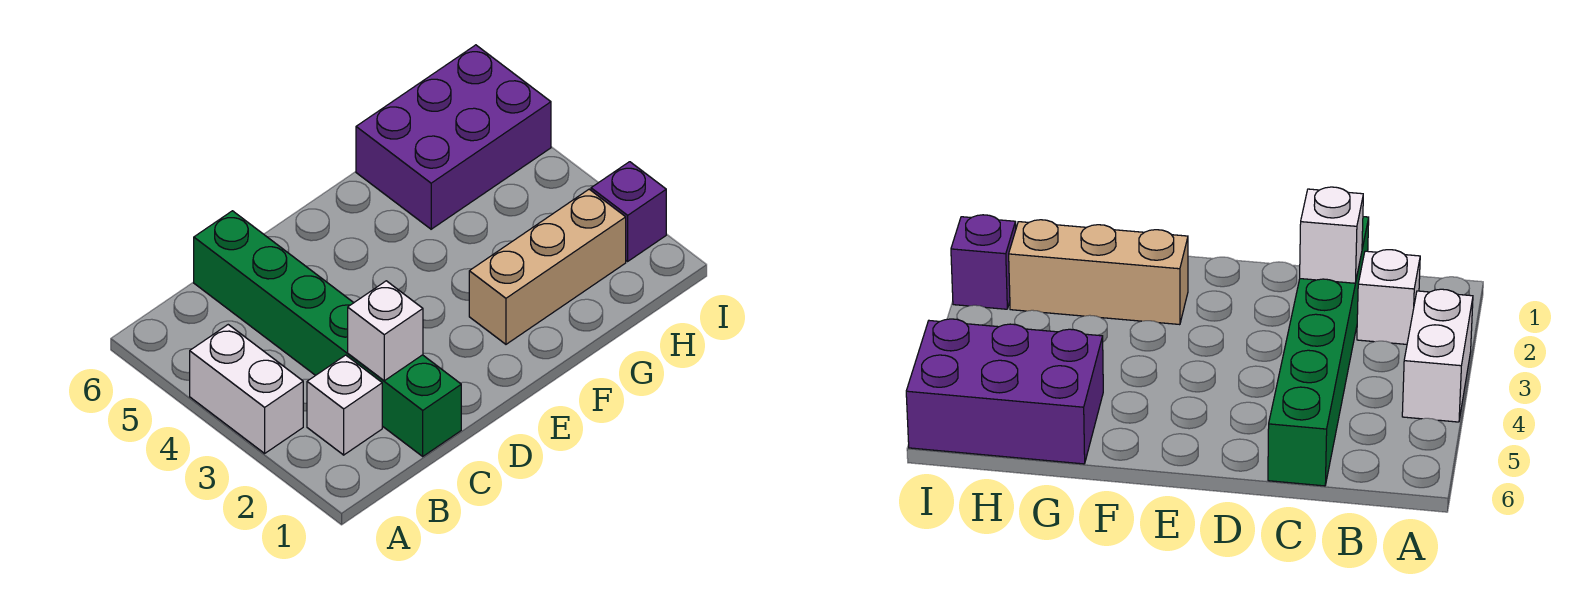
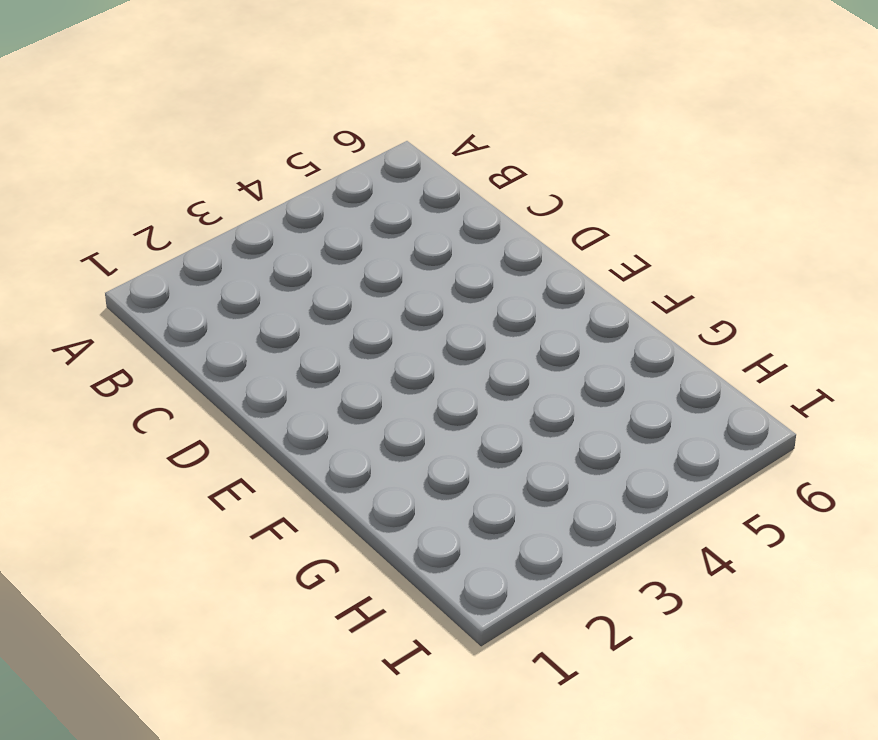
none -> white 1x2 brick [190,325,303,453]
none -> white 1x1 brick [307,355,382,455]

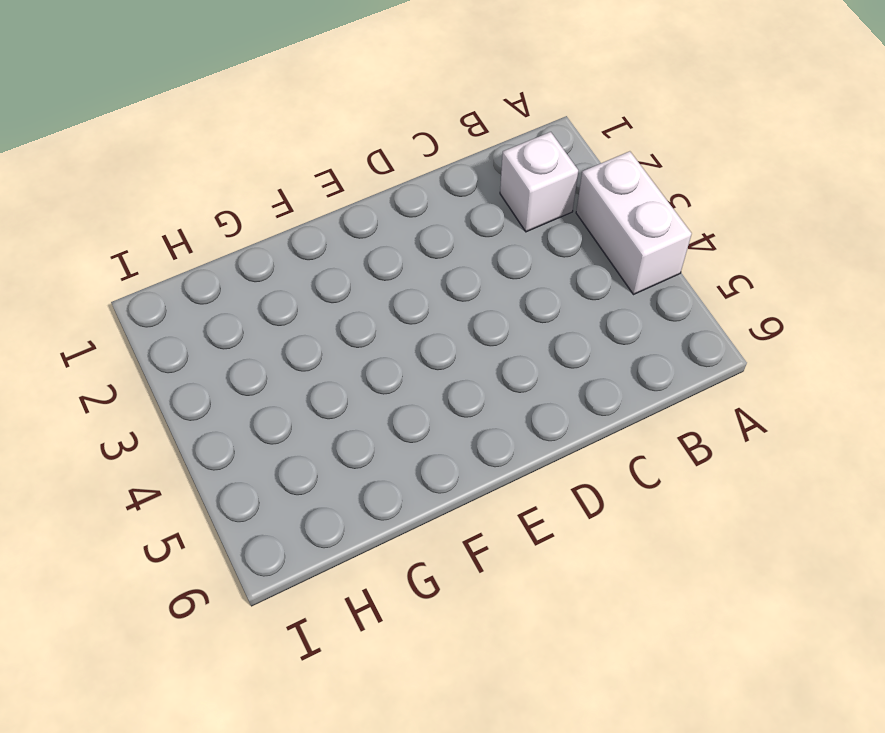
none -> green 1x6 brick [194,211,461,456]
none -> tan 1x3 brick [469,189,626,344]

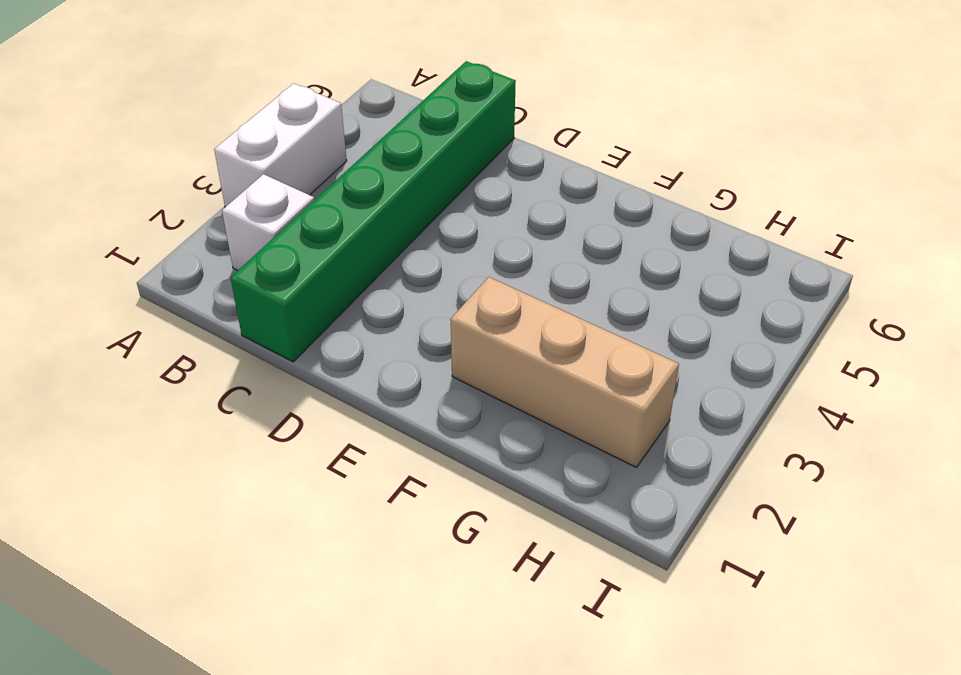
none -> purple 2x3 brick [356,45,551,229]
none -> purple 1x1 brick [591,162,666,261]

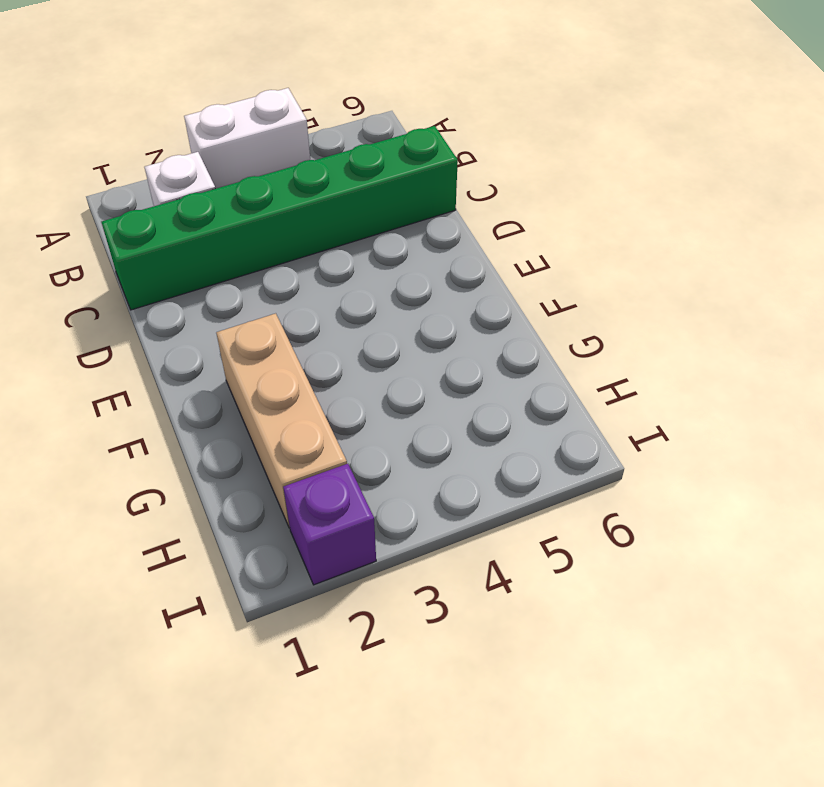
none -> purple 2x3 brick [356,45,551,229]
none -> white 1x1 brick [348,281,423,381]

